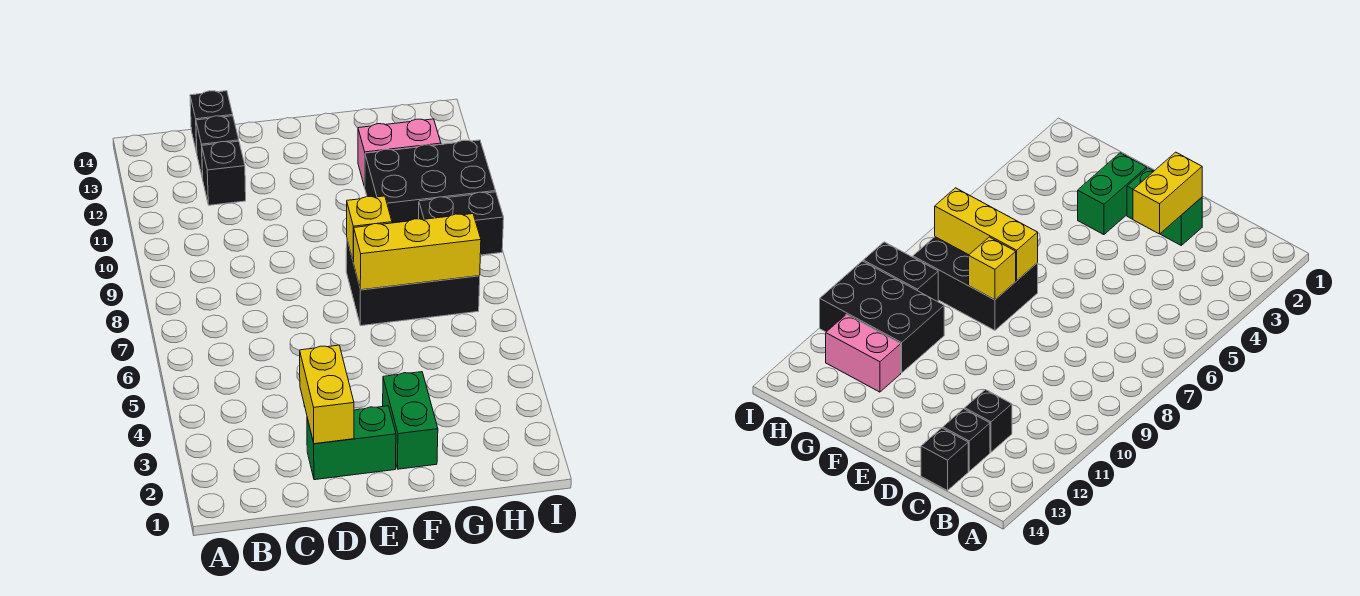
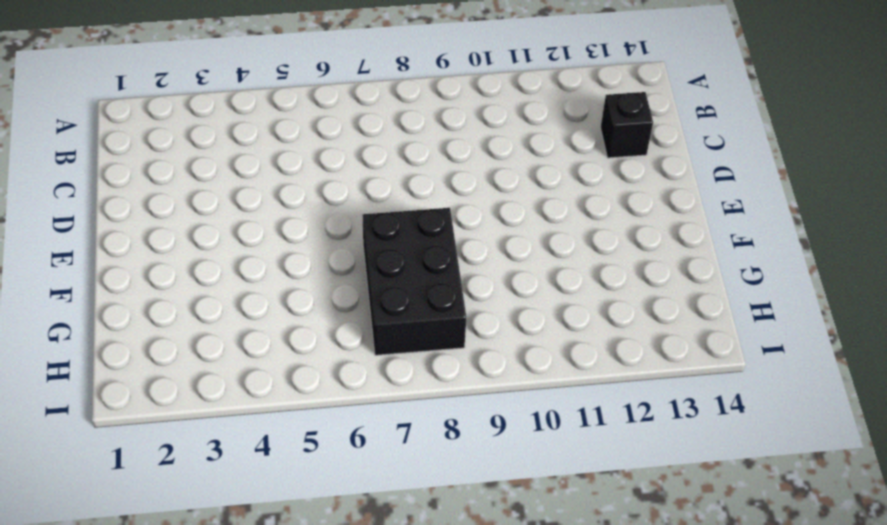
none -> black 1x1 brick [202,141,246,205]
none -> black 1x1 brick [190,91,233,153]
none -> green 1x2 brick [307,406,396,480]

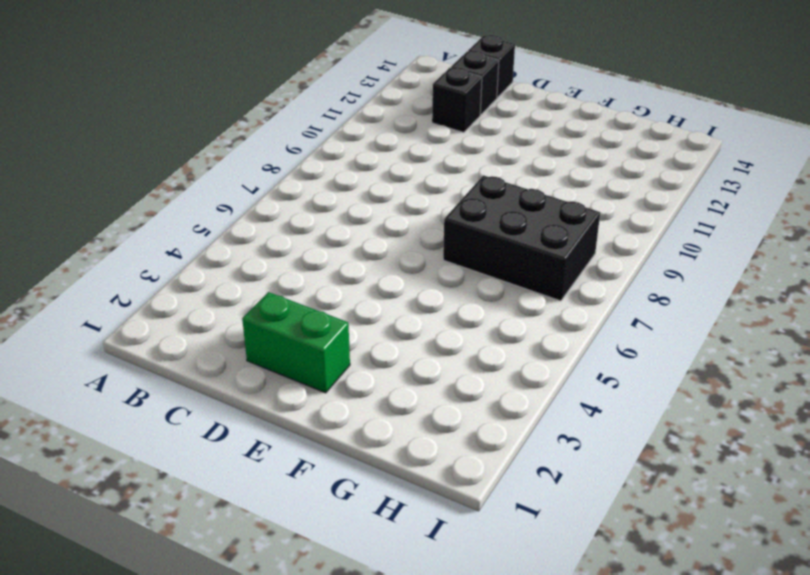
none -> green 1x2 brick [383,372,438,469]
none -> black 2x3 brick [365,140,496,223]
none -> pink 1x2 brick [358,119,441,187]

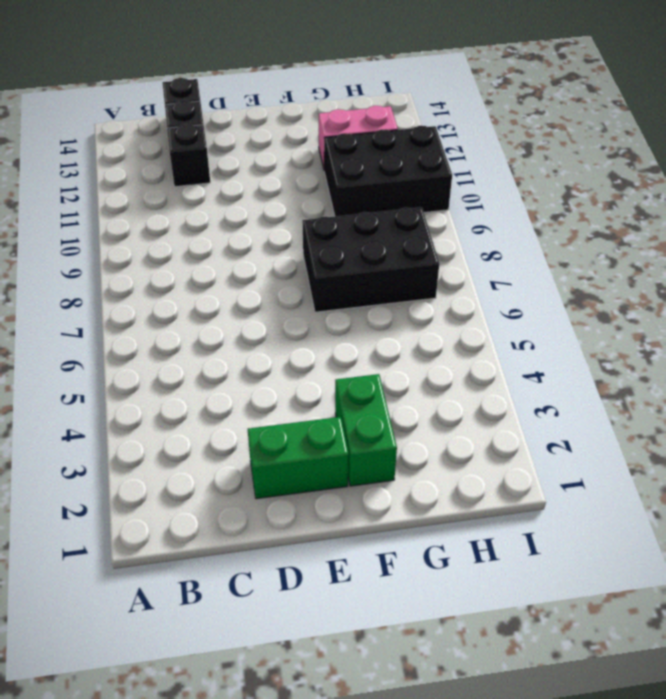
none -> black 1x2 brick [419,192,504,255]
none -> yellow 1x2 brick [300,345,354,444]
none -> yellow 1x3 brick [354,214,481,290]

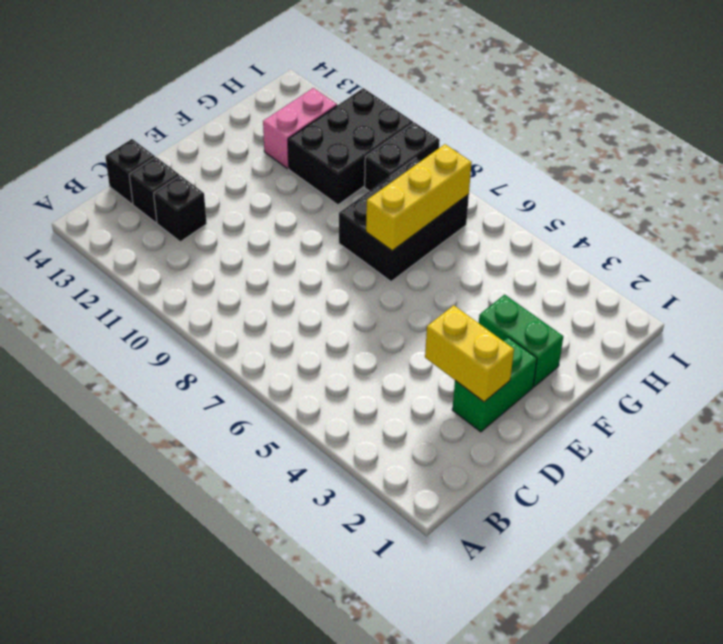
none -> yellow 1x1 brick [347,196,392,262]

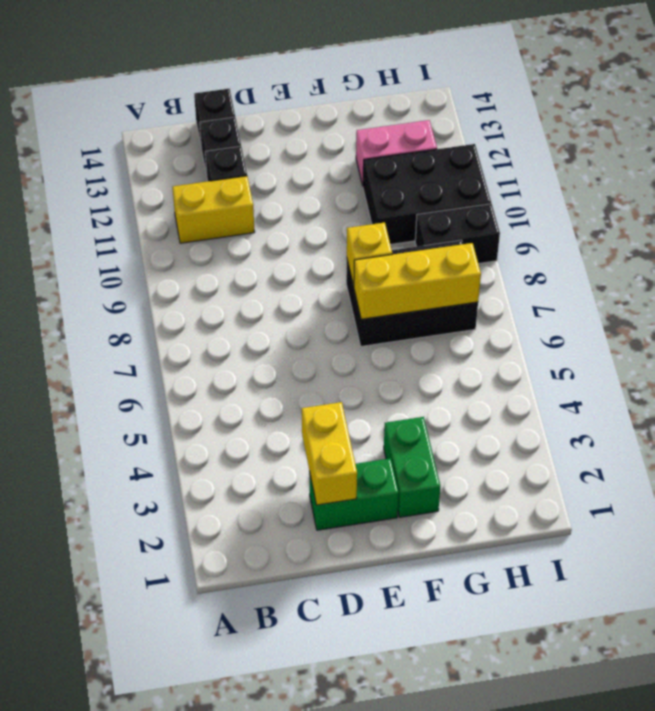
yellow 1x2 brick [172,176,254,243] -> none

